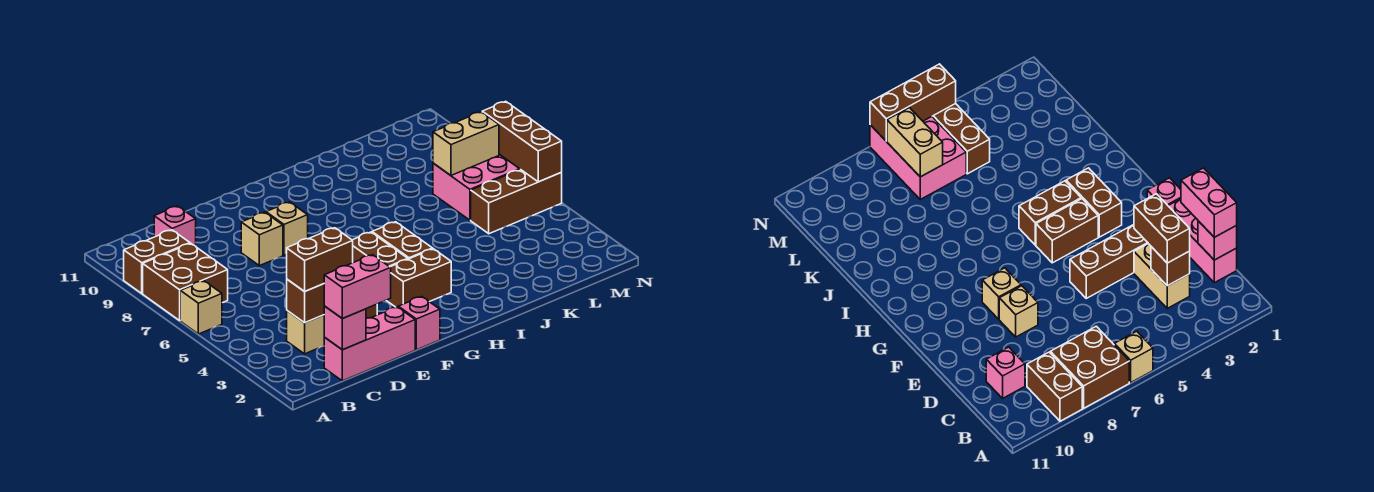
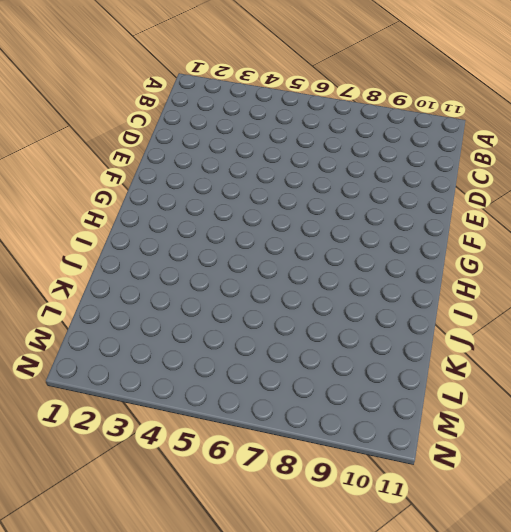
none -> tan 1x1 brick [180,281,222,334]
none -> brown 2x2 brick [143,243,228,320]
none -> brown 1x2 brick [124,230,190,293]

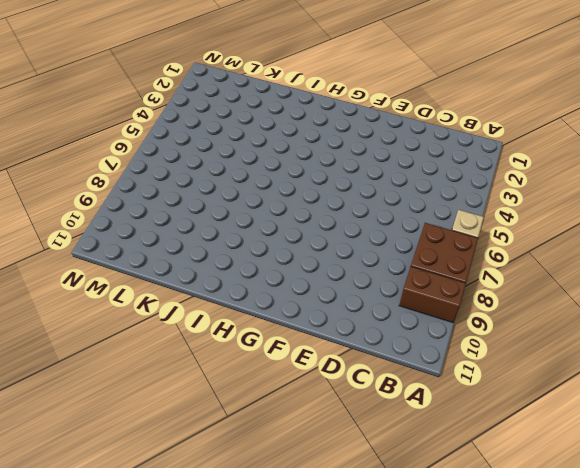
none -> pink 1x3 brick [324,307,415,381]
none -> tan 1x2 brick [287,311,325,354]
none -> pink 1x1 brick [154,206,196,246]

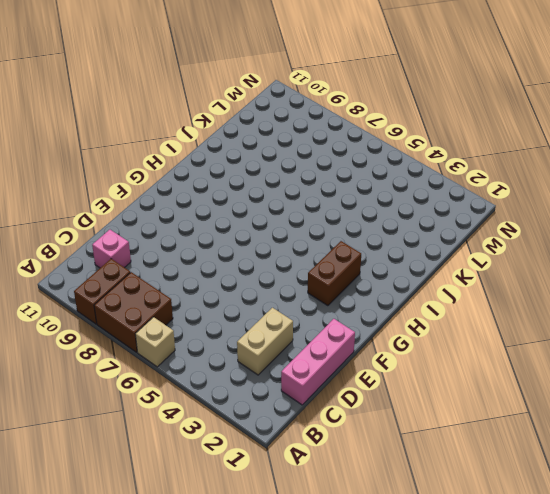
none -> brown 1x3 brick [1070,225,1148,298]
none -> tan 1x1 brick [241,212,283,266]
none -> pink 1x1 brick [398,297,440,350]

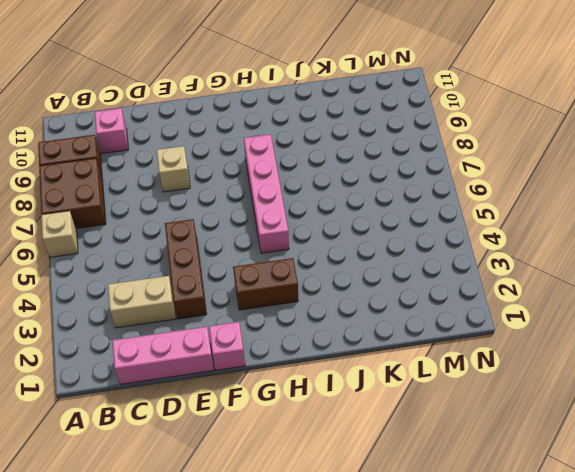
pink 1x4 brick [244,134,289,253] -> brown 1x2 brick [372,222,433,259]
none -> tan 1x1 brick [266,202,308,255]
none -> brown 1x2 brick [352,232,408,267]
none -> brown 1x3 brick [471,169,562,234]

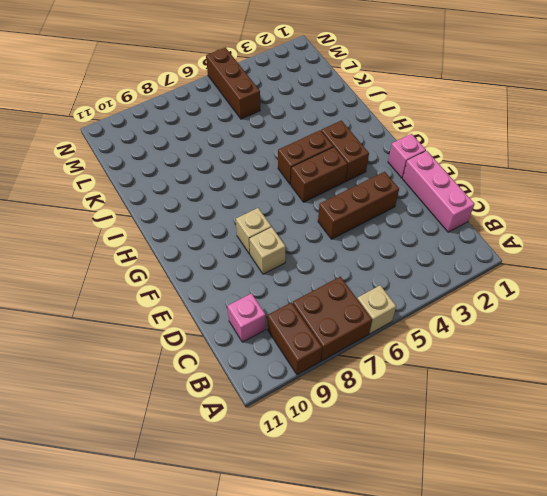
none -> tan 1x2 brick [287,311,325,354]
none -> pink 2x3 brick [433,154,520,220]
none -> pink 1x1 brick [324,306,366,350]

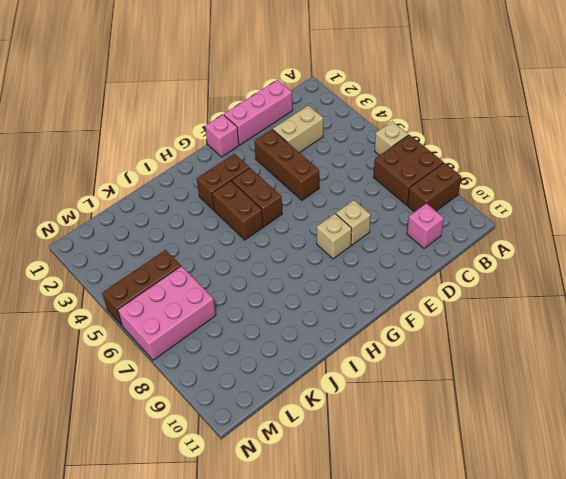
none -> pink 1x1 brick [324,306,366,350]
none -> brown 1x1 brick [287,279,324,323]
none -> tan 1x2 brick [433,112,499,175]

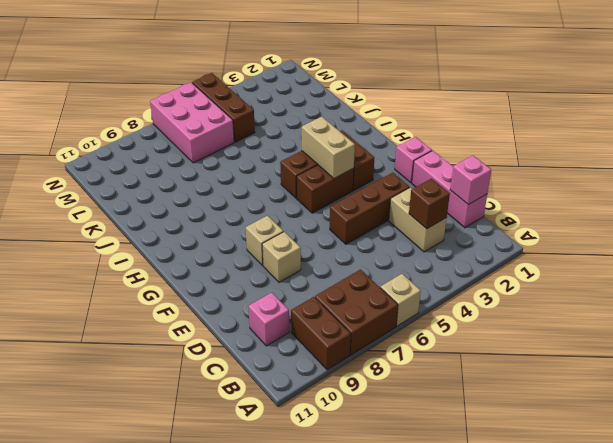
tan 1x2 brick [302,117,355,178] -> tan 1x2 brick moved to [433,112,499,175]
none -> brown 1x3 brick [482,101,562,182]
none -> pink 1x2 brick [324,255,391,319]
none -> brown 1x2 brick [287,228,353,292]

